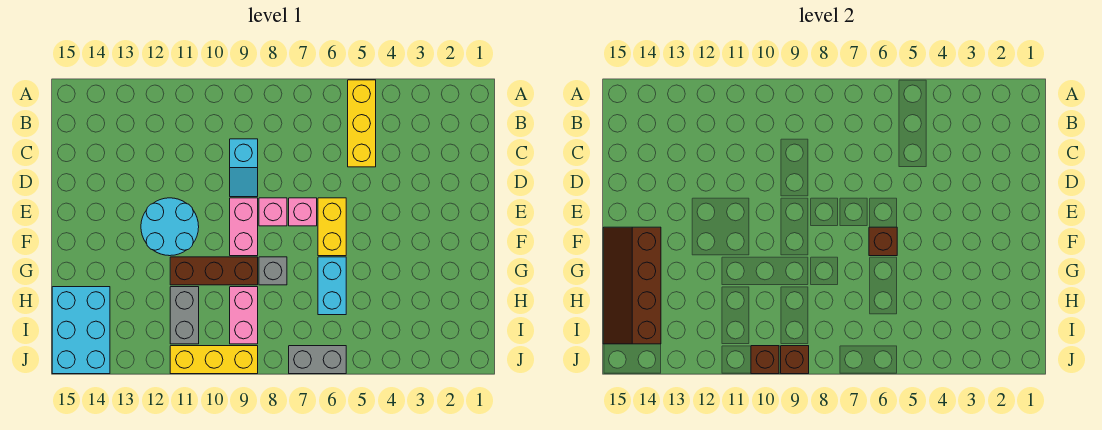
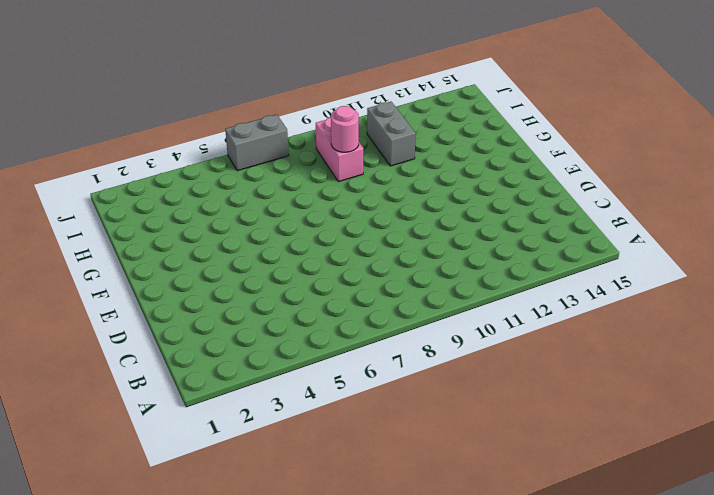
pink 1x1 round brick [331,106,359,152] -> none
none -> yellow 1x3 brick [348,80,376,167]
none -> cyan 1x2 slope [230,139,258,197]
none -> yellow 1x2 brick [318,198,346,256]

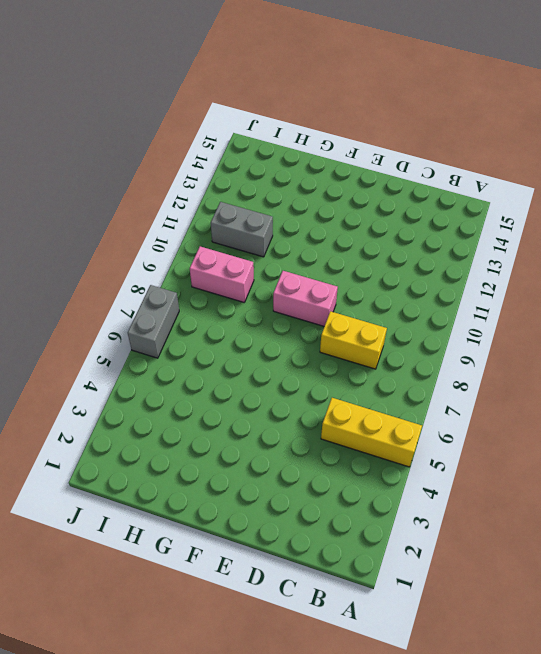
yellow 1x2 brick [320,311,387,369] -> yellow 1x2 brick moved to [318,198,346,256]
none -> cyan 1x2 slope [230,139,258,197]
none -> pink 1x1 brick [289,198,317,226]
none -> pink 1x1 brick [259,198,287,226]

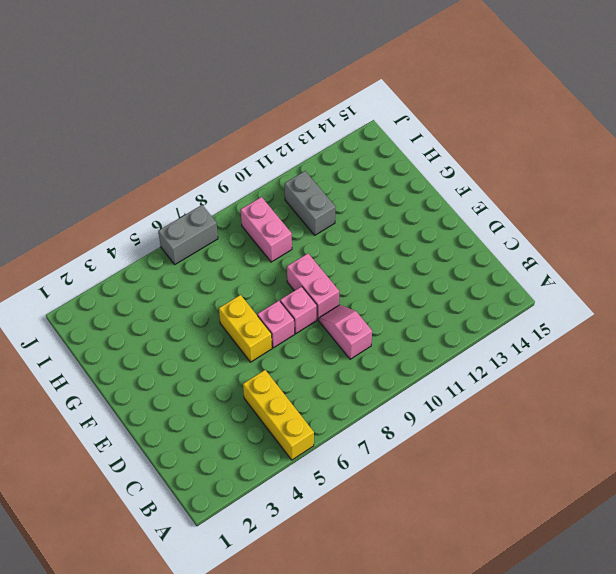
pink 1x2 slope [319,305,372,359] -> cyan 1x2 slope [230,139,258,197]
none -> cyan 2x2 round brick [141,198,199,256]
none -> cyan 1x2 brick [318,257,346,315]
none -> grey 1x1 brick [259,257,287,285]

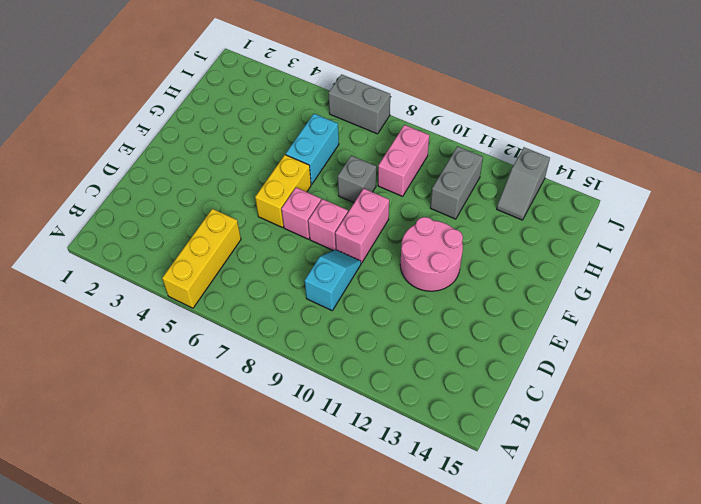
pink 2x2 round brick [400,217,463,291] -> cyan 2x2 round brick [141,198,199,256]
grey 1x2 slope [497,147,550,220] -> none
none -> brown 1x3 brick [170,257,258,285]
none -> cyan 2x3 brick [52,287,110,374]
none -> yellow 1x3 brick [170,346,258,374]

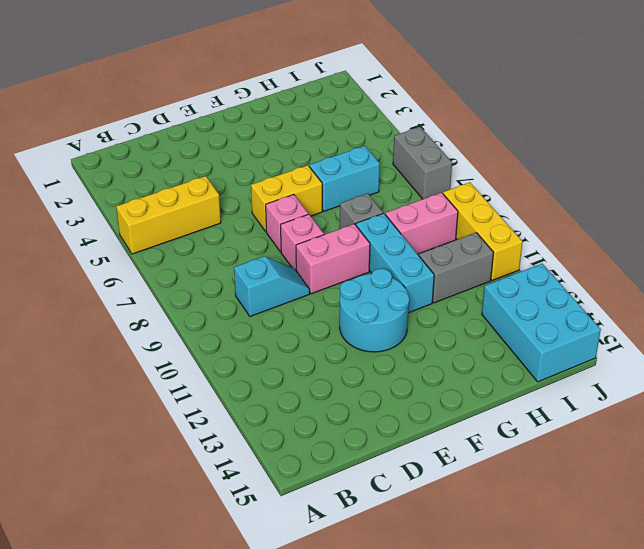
cyan 1x3 brick [356,213,434,313] -> brown 1x3 brick [170,257,258,285]
cyan 2x3 brick [482,264,601,382] -> cyan 2x3 brick turned to [52,287,110,374]
none -> brown 1x1 brick [869,227,897,256]
none -> brown 2x4 slope [603,227,661,344]
none -> brown 1x1 brick [781,346,809,374]

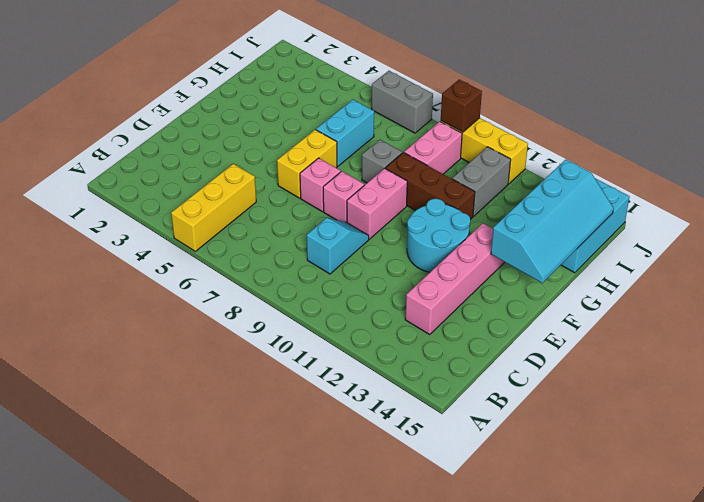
pink 1x4 brick [405,223,505,334] -> none
cyan 2x4 slope [491,160,614,283] -> brown 2x4 slope [603,227,661,344]
none -> brown 1x1 brick [869,227,897,256]
none -> brown 1x1 brick [751,346,779,374]

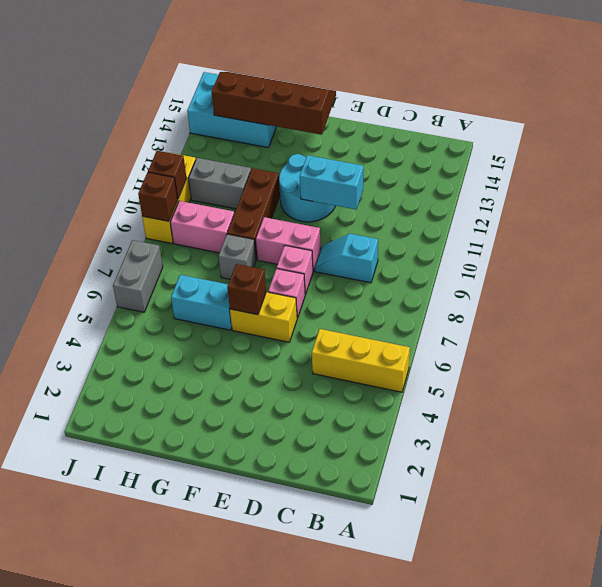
cyan 1x2 brick [300,155,363,209] -> none

